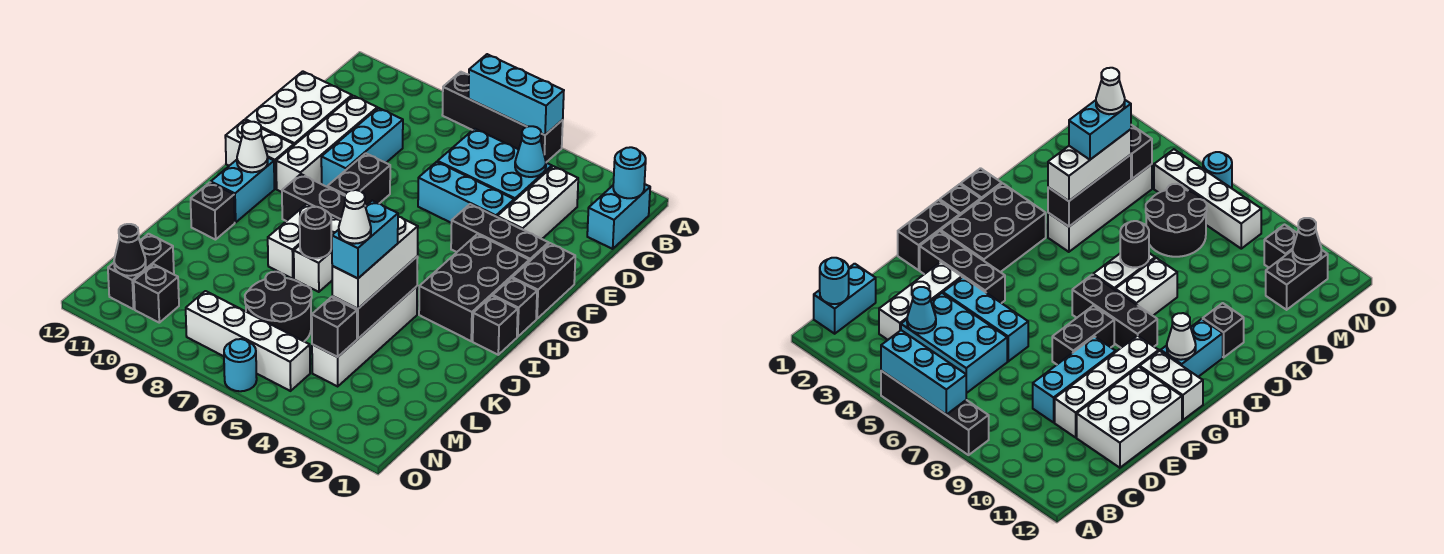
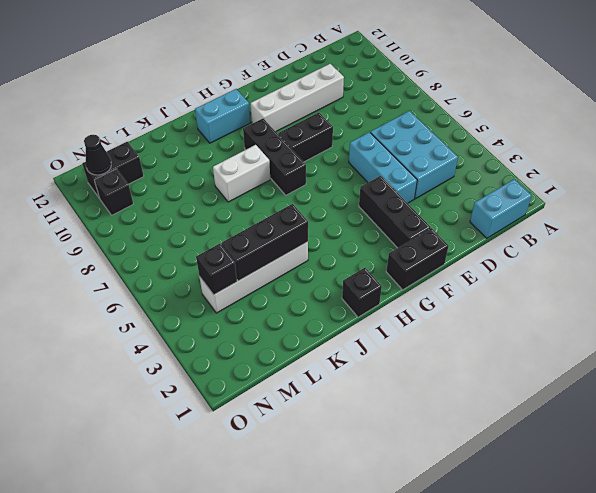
none -> black 1x4 brick [442,72,563,162]
none -> white 1x3 brick [497,166,578,239]
none -> cyan 1x3 brick [321,108,403,187]
none -> white 2x3 brick [245,71,352,145]

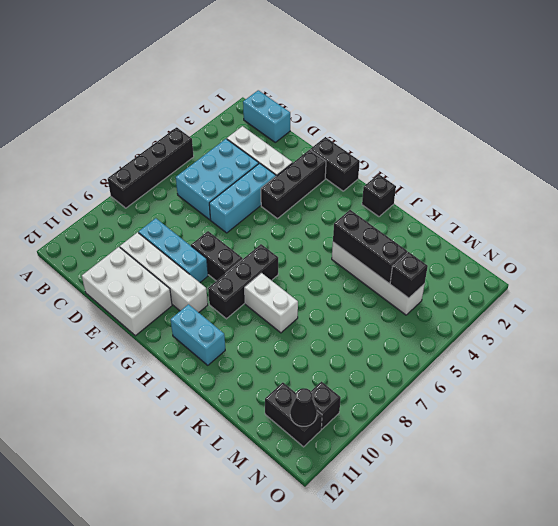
none -> black 2x3 brick [419,234,529,341]
none -> white 1x2 brick [225,120,294,189]
none -> black 1x1 brick [493,278,537,337]
none -> white 1x2 brick [294,217,340,292]

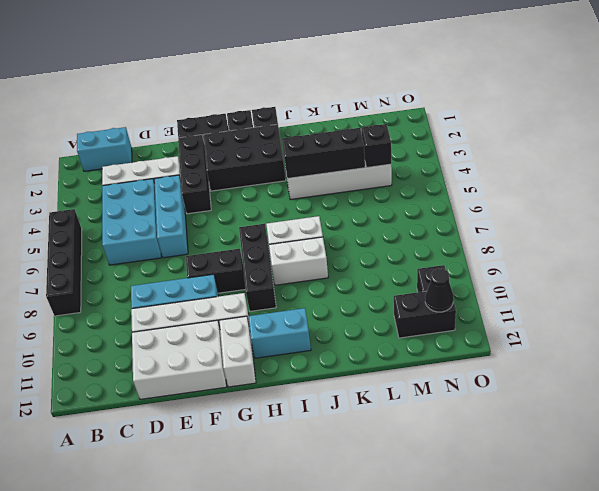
none -> black 1x1 brick [191,182,235,240]
none -> black 2x2 round brick [245,272,312,341]
none -> white 1x4 brick [186,291,310,391]
none -> cyan 1x1 round brick [224,339,257,391]

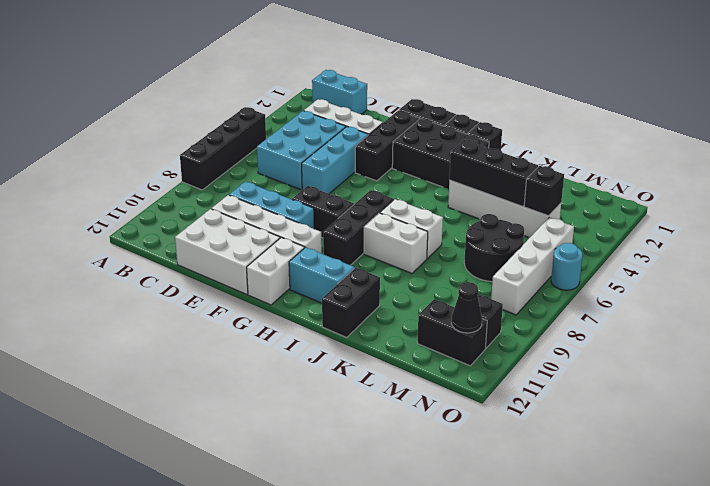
black 1x2 brick [322,268,380,338] -> black 1x1 brick [191,182,235,240]
none -> cyan 1x3 brick [469,54,564,135]
none -> cyan 1x1 round brick [613,147,646,198]
none -> cyan 1x1 cone [515,126,546,177]
none -> white 1x1 cone [237,122,268,172]

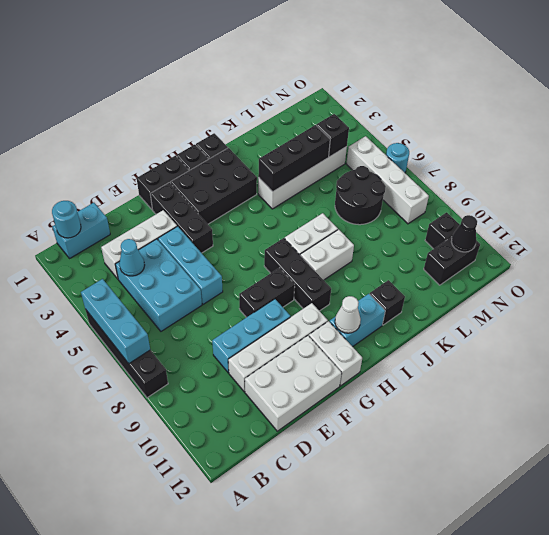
none -> black 1x1 round brick [300,207,331,258]
none -> white 1x3 brick [332,217,418,309]
none -> cyan 1x2 brick [332,201,398,278]
none -> white 1x1 cone [339,190,371,244]

